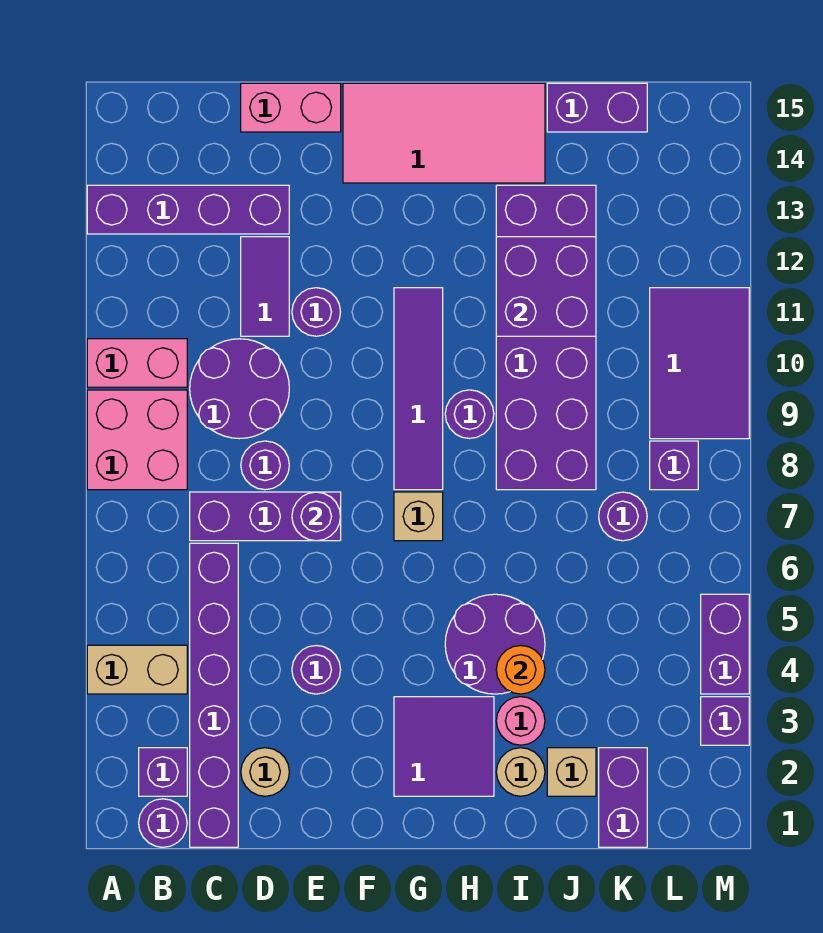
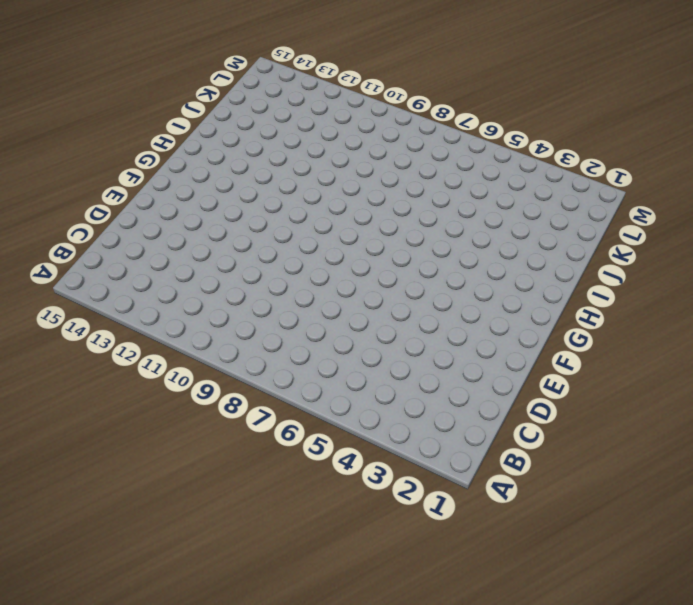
none -> tan 1x2 brick [87,645,187,694]
none -> pink 2x2 brick [87,390,187,490]
none -> pink 1x2 brick [87,339,187,387]
none -> purple 1x4 brick [87,185,289,234]

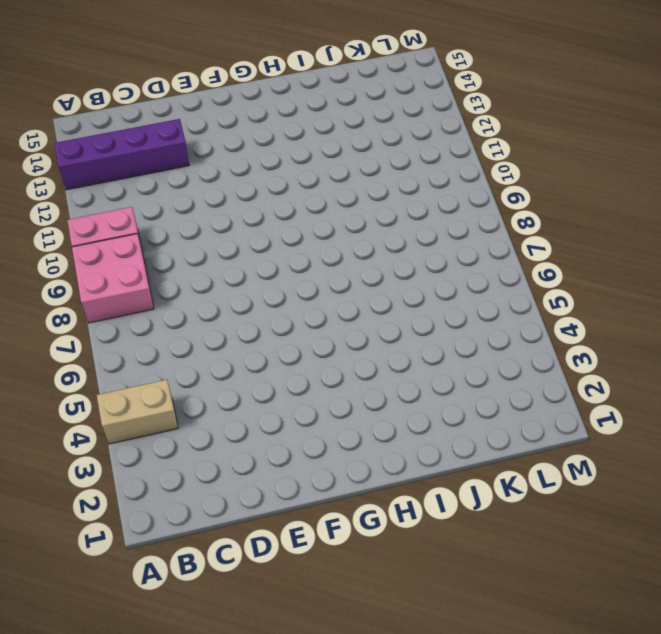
none -> purple 1x1 round brick [139,799,187,847]
none -> purple 1x1 brick [139,748,187,796]
none -> purple 1x6 brick [190,543,238,847]
none -> purple 1x3 brick [190,492,341,541]

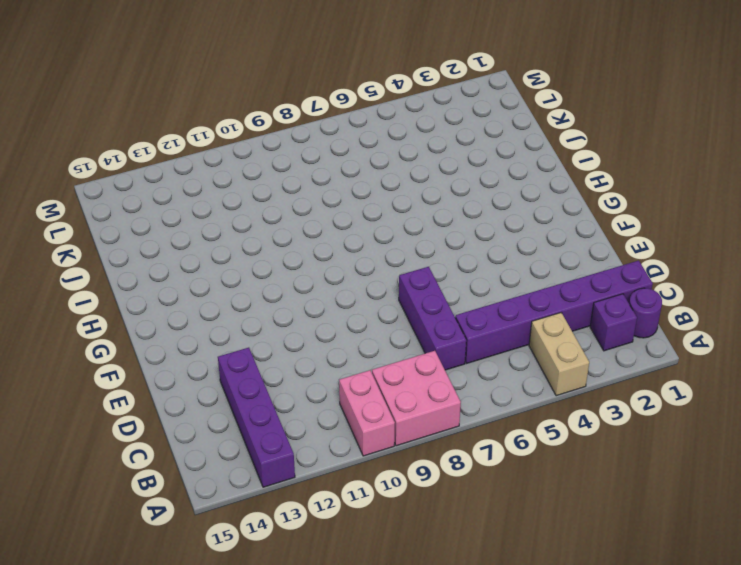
none -> purple 2x2 round brick [190,339,289,439]
none -> tan 1x1 round brick [241,748,289,796]
none -> purple 1x1 round brick [241,441,289,490]
none -> purple 1x2 tile [241,237,289,336]

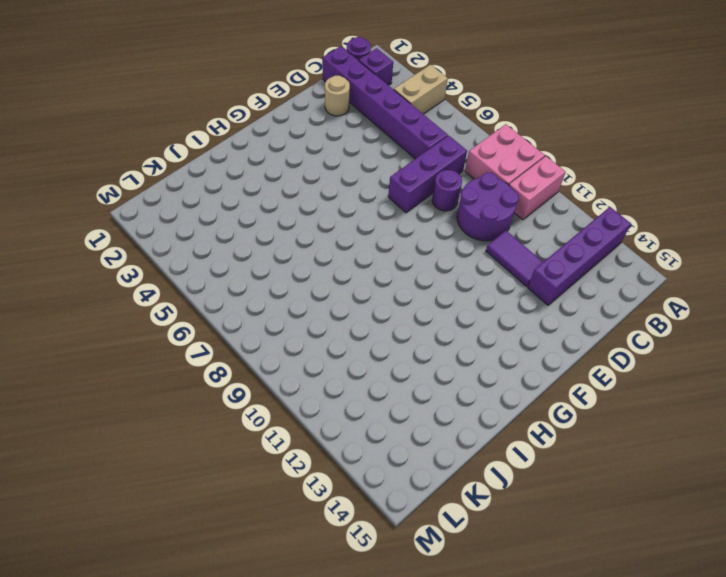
none -> pink 1x2 brick [241,83,341,132]
none -> purple 1x1 round brick [292,645,341,694]
none -> purple 1x1 round brick [292,288,340,336]
none -> pink 2x4 tile [343,83,545,183]

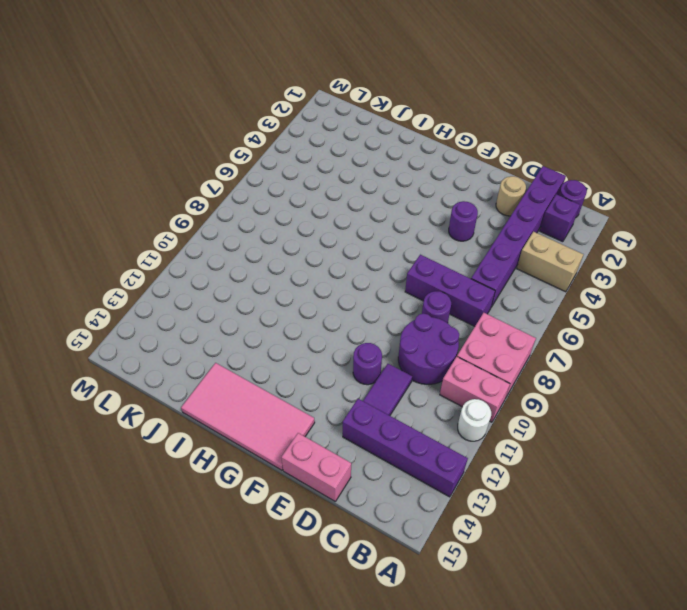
white 1x1 round brick [458,399,491,441] -> none
none -> purple 2x2 tile [394,697,494,796]
none -> tan 1x1 brick [394,492,443,541]
none -> purple 1x4 tile [394,288,443,490]
none -> purple 2x2 round brick [445,594,545,694]

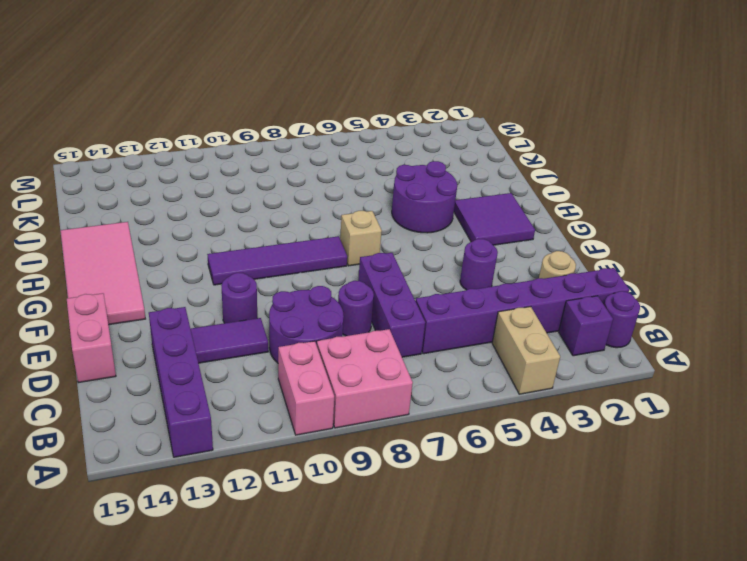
none -> purple 1x1 round brick [445,390,494,439]
none -> tan 1x1 round brick [496,748,545,796]
none -> pink 1x1 round brick [496,697,545,745]
none -> purple 2x6 brick [496,185,596,490]

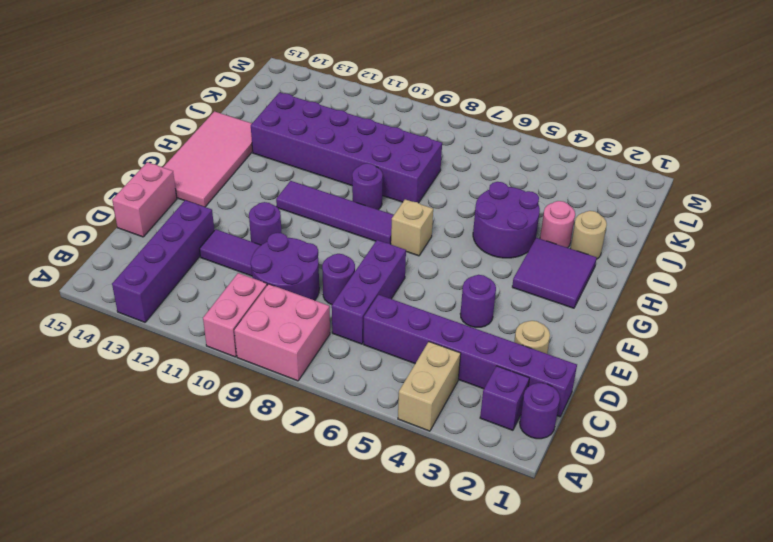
none -> tan 1x1 brick [547,748,596,796]
none -> purple 1x2 brick [547,83,647,132]
none -> purple 1x2 brick [599,748,647,847]
none -> purple 1x1 round brick [599,492,647,541]

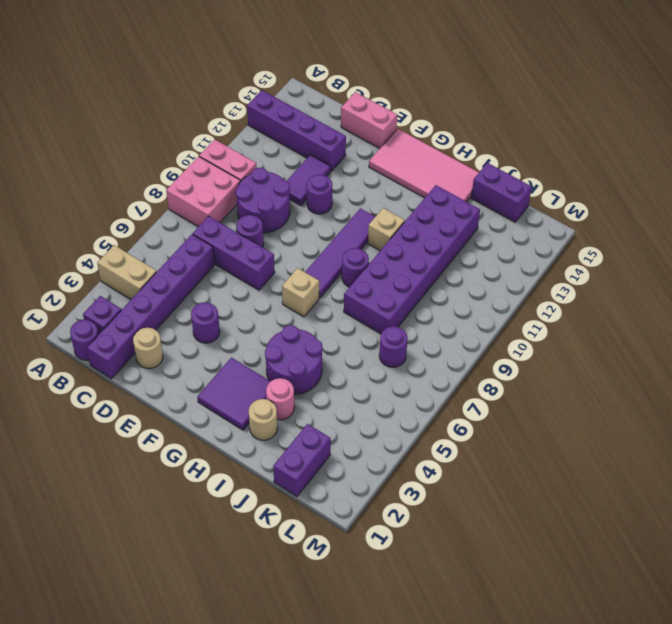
tan 1x1 brick [368,208,405,251] -> tan 1x1 brick moved to [547,748,596,796]
none -> purple 1x1 brick [650,441,698,490]
none -> purple 2x3 tile [650,288,749,439]
none -> purple 1x1 brick [701,697,749,745]
none -> purple 1x2 brick [701,594,749,694]

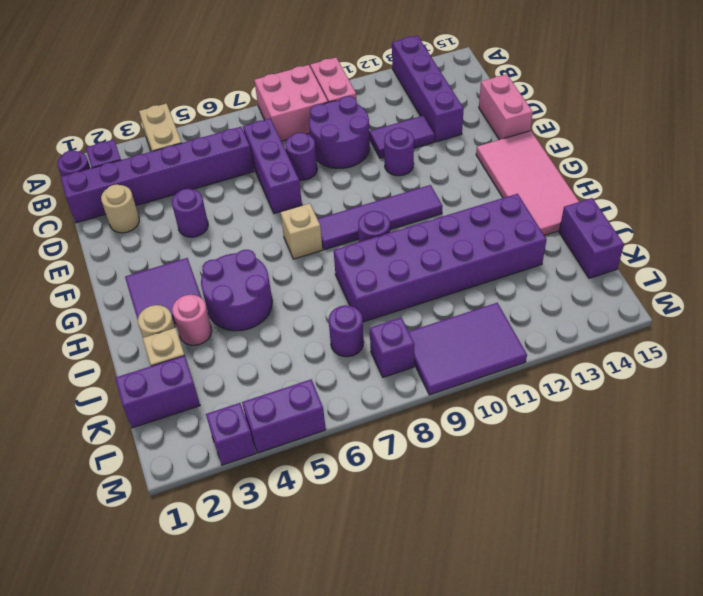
none -> purple 1x1 round brick [292,492,341,541]
none -> orange 1x1 round brick [496,645,545,694]
none -> purple 2x2 brick [496,237,596,336]

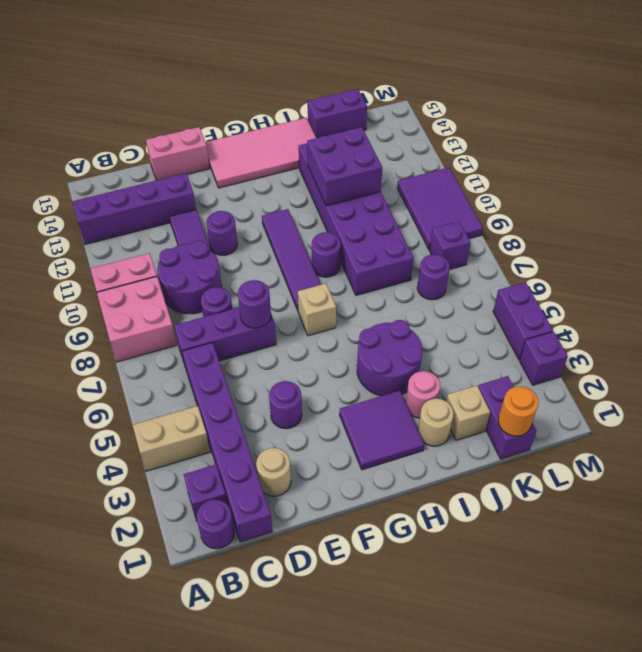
orange 1x1 round brick [498,386,538,436] -> orange 1x1 round brick moved to [496,645,545,694]

